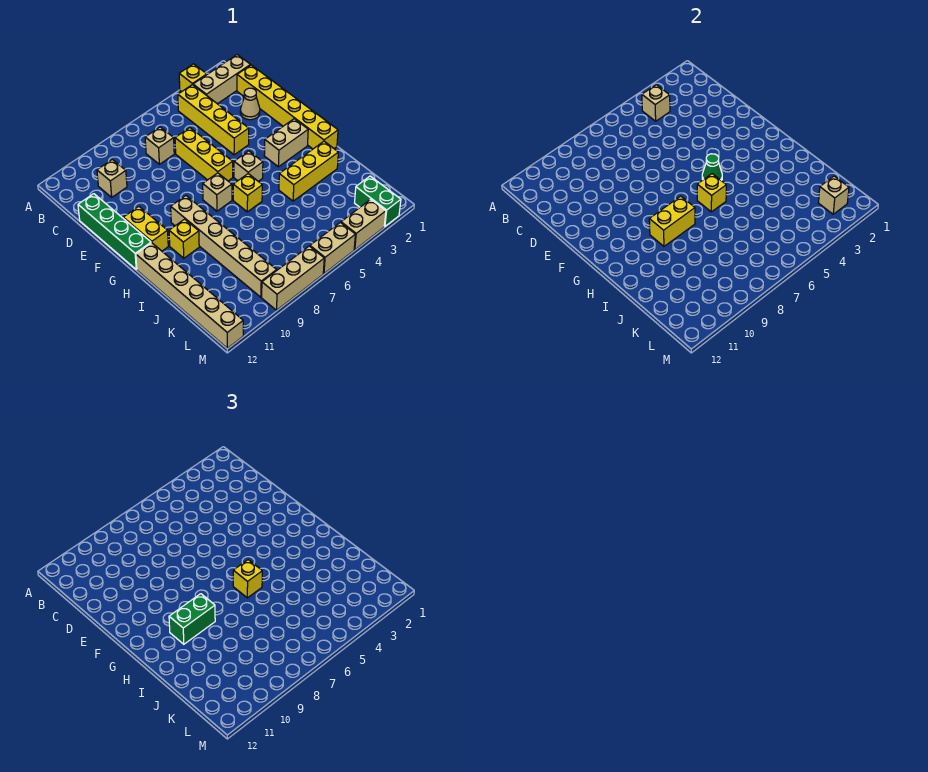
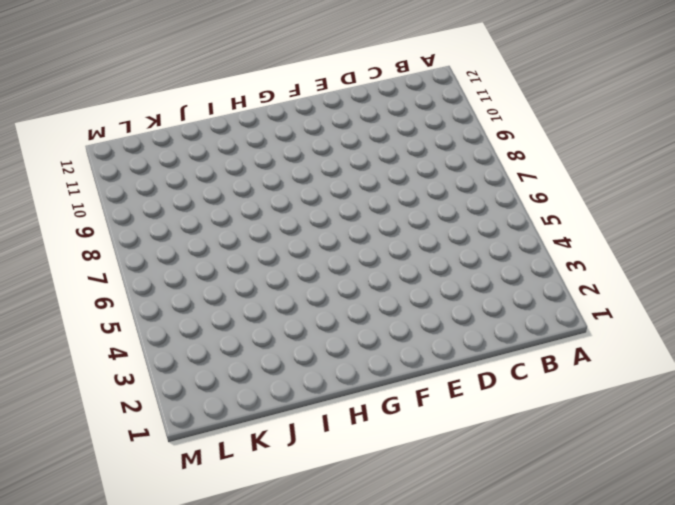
none -> yellow 1x1 brick [179,64,207,92]
none -> tan 1x3 brick [193,55,250,104]
none -> yellow 1x4 brick [178,85,249,155]

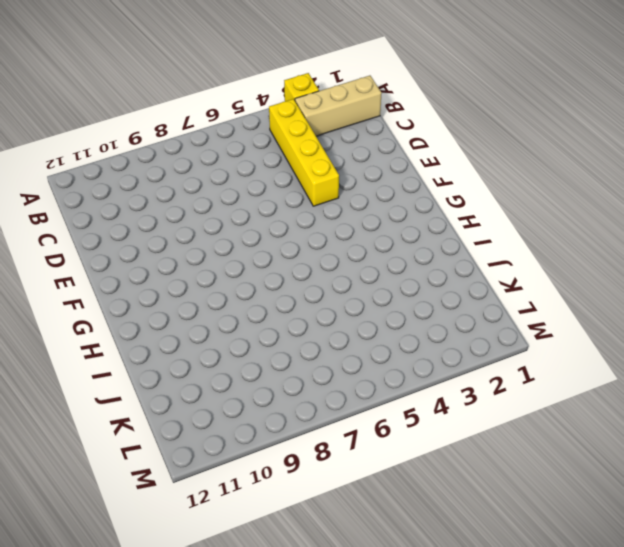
none -> yellow 1x6 brick [237,65,338,149]
none -> tan 1x1 brick [145,127,174,164]
none -> tan 1x1 brick [97,159,127,197]

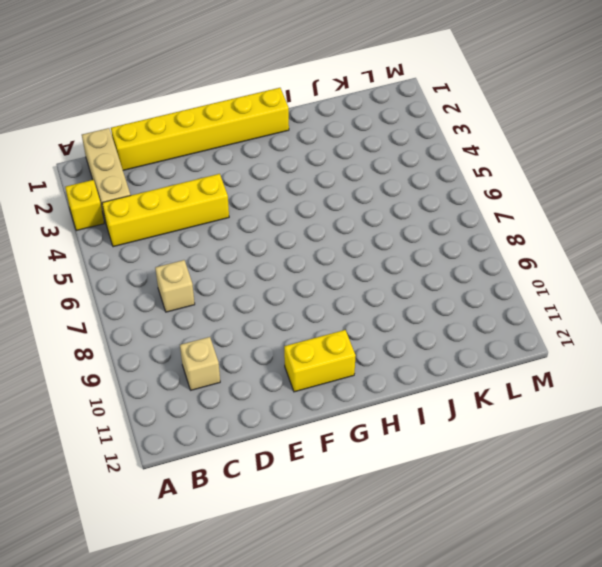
none -> tan 1x1 cone [240,88,260,120]
none -> yellow 1x3 brick [175,128,233,181]
none -> green 1x4 brick [78,194,151,269]

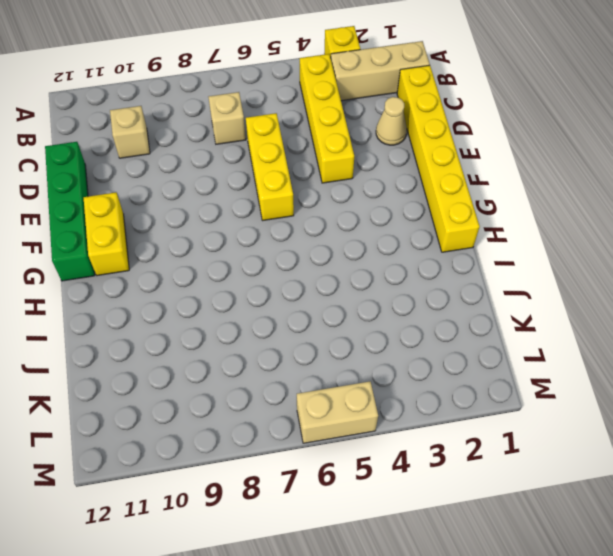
none -> tan 1x2 brick [264,119,308,167]
none -> tan 1x1 brick [234,151,263,181]
none -> tan 1x1 brick [203,173,232,211]

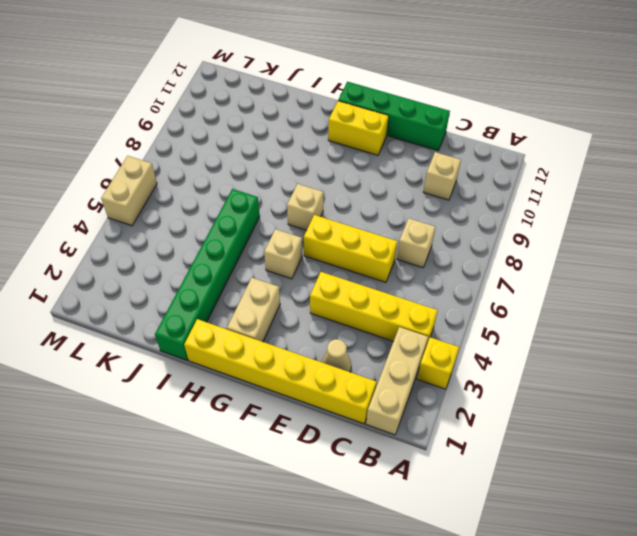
green 1x6 brick [155,189,260,360] -> yellow 1x3 brick [279,141,338,201]
none -> tan 1x6 brick [171,196,277,297]
none -> yellow 1x1 brick [233,174,262,212]
none -> yellow 1x1 brick [169,219,199,258]

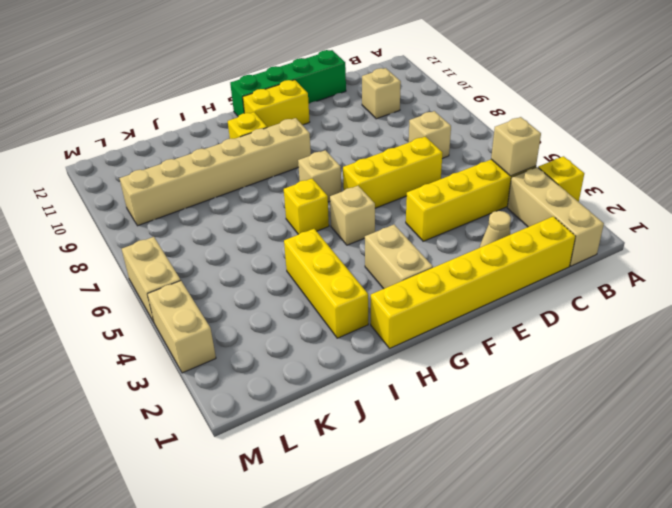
none -> tan 1x6 brick [136,243,243,348]
none -> green 1x2 brick [355,176,401,226]
none -> tan 1x3 brick [262,246,324,310]

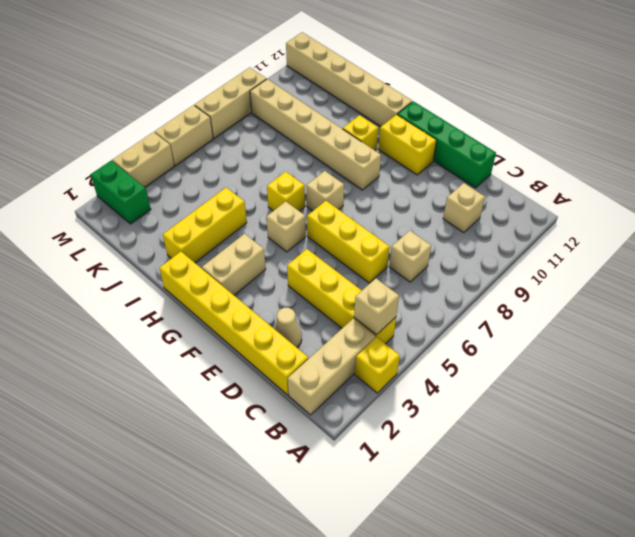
none -> green 1x1 cone [702,154,722,181]
none -> yellow 1x1 brick [697,174,726,212]
none -> yellow 1x2 brick [649,196,695,246]

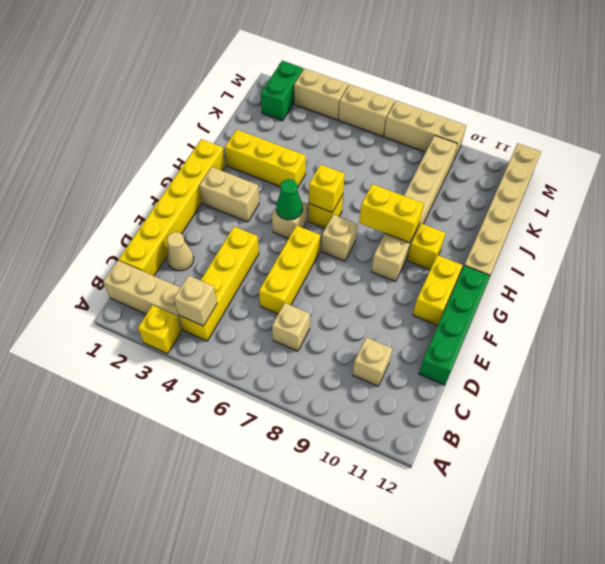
none -> tan 1x1 brick [819,176,849,214]
none -> yellow 1x1 brick [233,560,262,598]
none -> green 1x2 brick [169,594,215,644]

